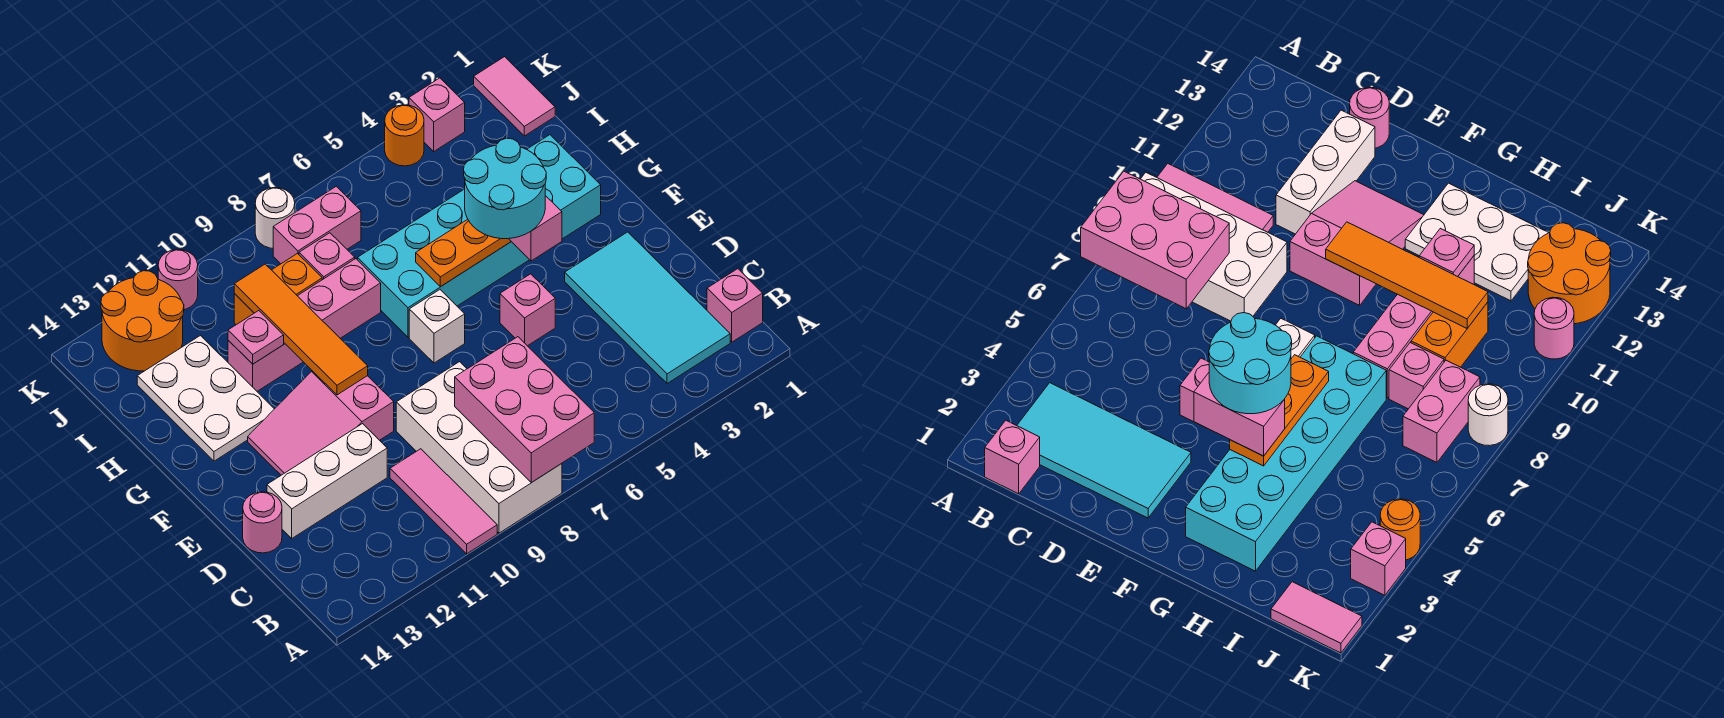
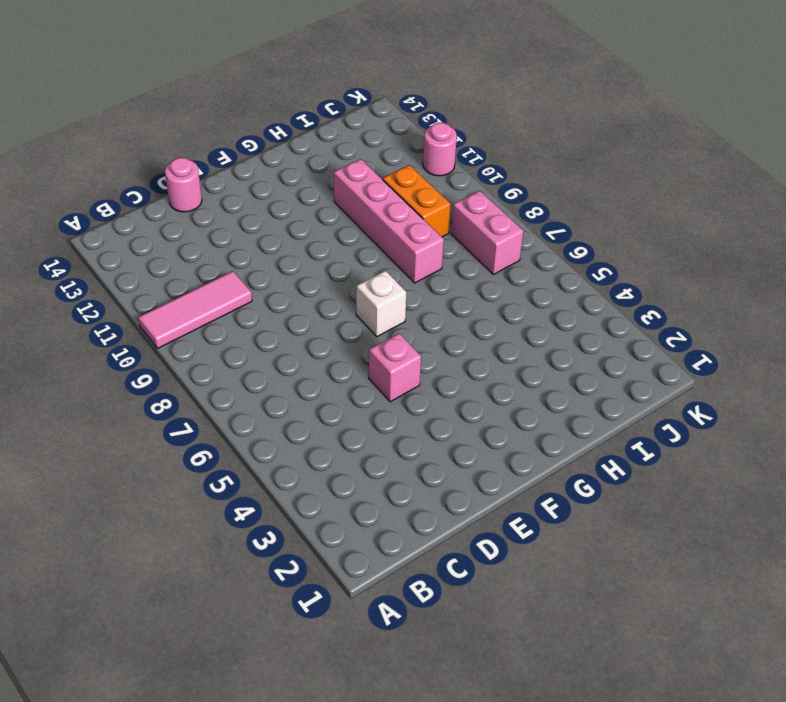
none -> white 2x4 brick [396,362,562,533]
none -> pink 1x1 brick [707,269,763,342]
none -> cyan 2x4 tile [565,232,730,384]

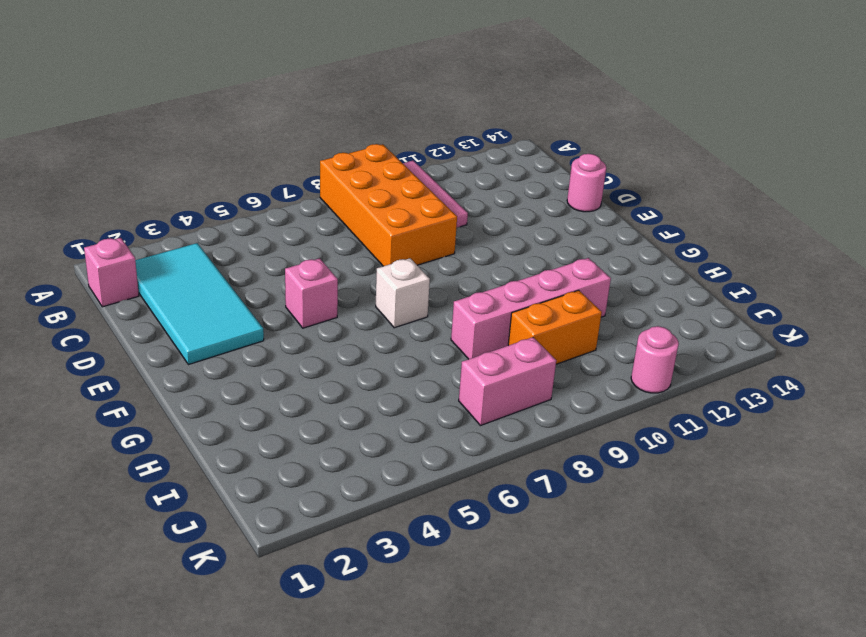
orange 2x4 brick [320,144,457,266] -> white 2x4 brick [396,362,562,533]
none -> white 1x3 brick [267,424,387,538]
none -> pink 2x3 slope [248,371,394,475]
none -> cyan 2x6 brick [357,135,601,337]

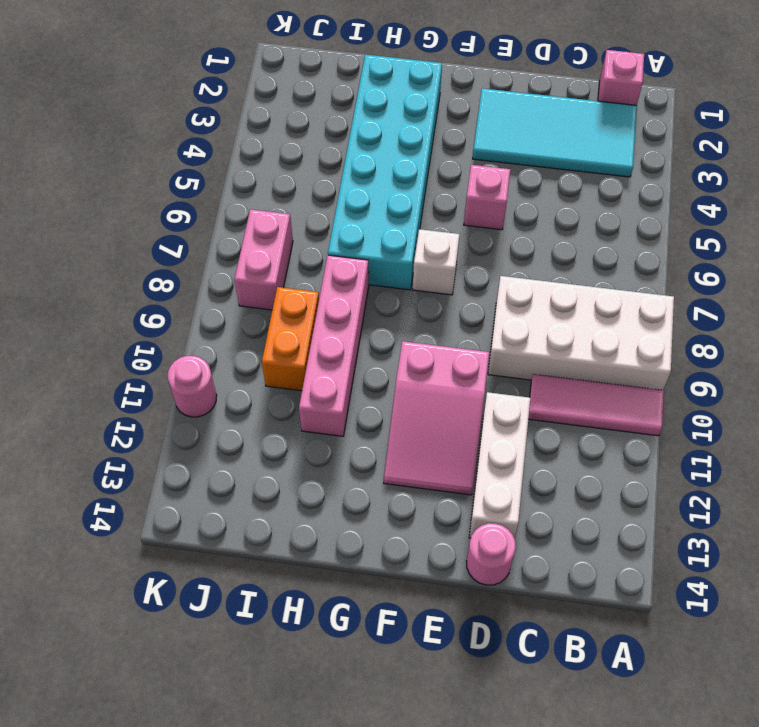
none -> white 2x3 plate [137,336,274,461]
none -> pink 1x1 brick [299,233,355,280]
none -> pink 1x2 tile [474,57,555,136]

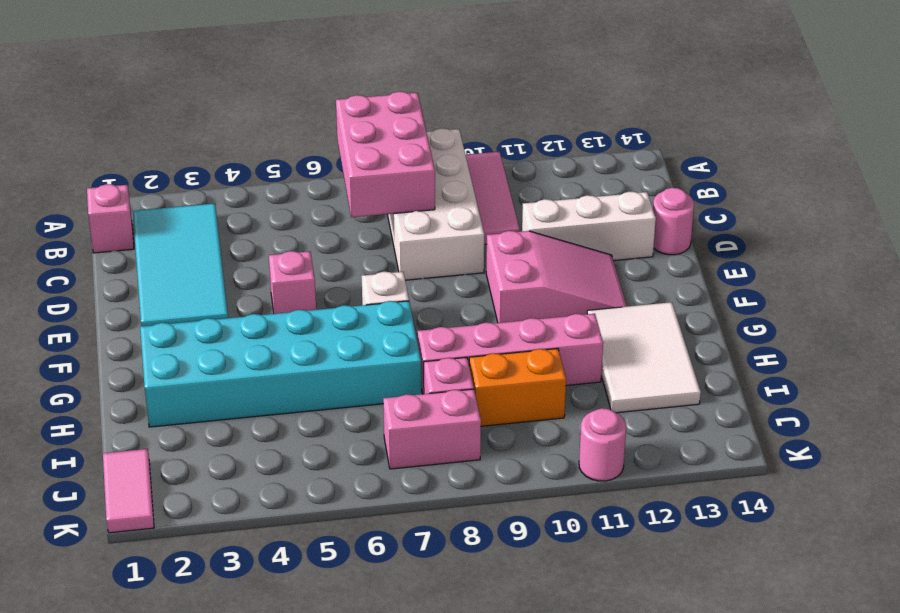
white 2x3 tile [587,302,701,413] -> white 2x3 plate [137,336,274,461]
none -> orange 2x2 round brick [101,271,184,371]
none -> pink 1x1 brick [409,78,465,151]
none -> orange 1x1 round brick [385,105,424,166]

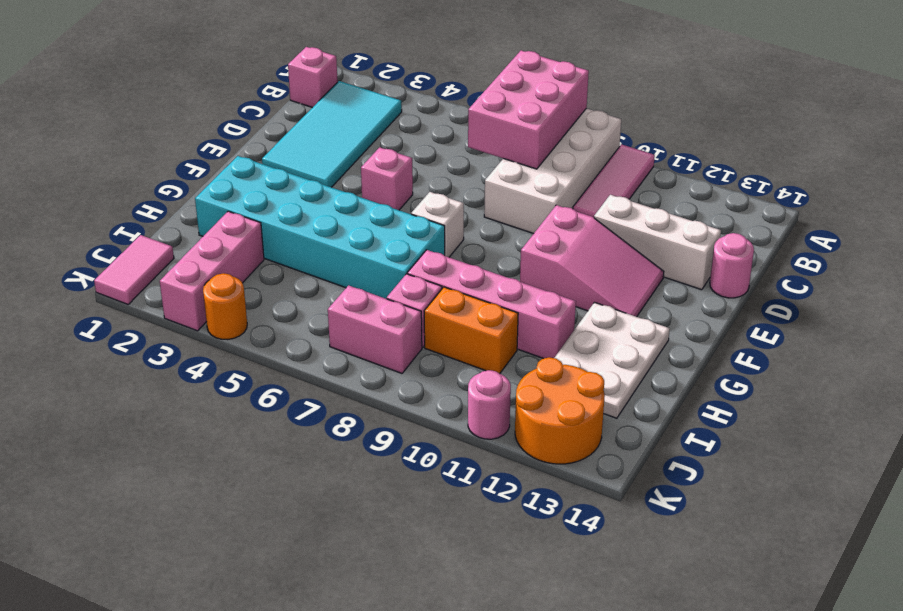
pink 1x3 brick [160,211,264,331] -> pink 1x1 brick [409,78,465,151]
none -> white 1x1 round brick [255,188,295,248]
none -> orange 1x4 tile [234,264,368,395]
none -> orange 1x3 plate [416,219,511,287]

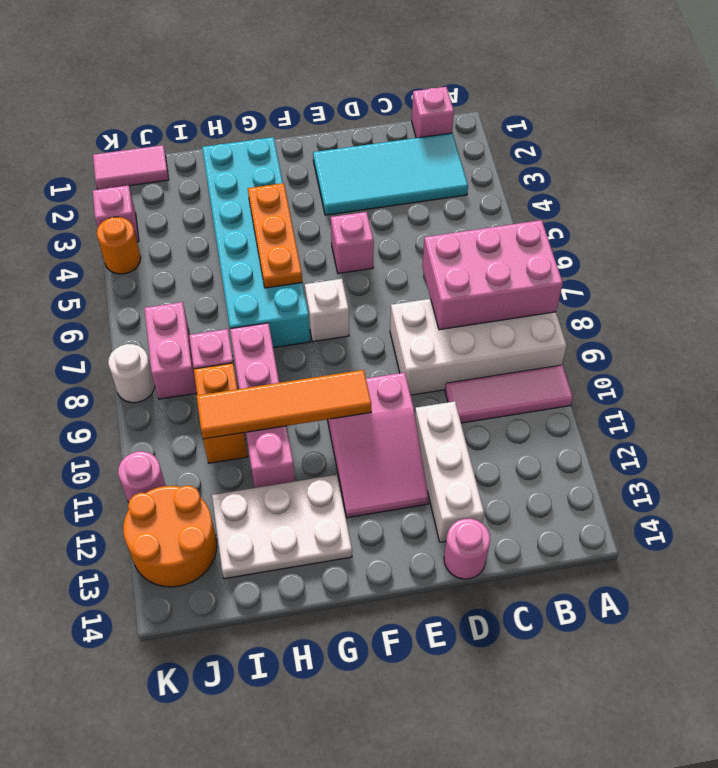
none -> pink 1x1 plate [228,311,284,364]
none -> pink 1x2 brick [509,196,562,261]
none -> cyan 2x2 round brick [464,138,546,239]

